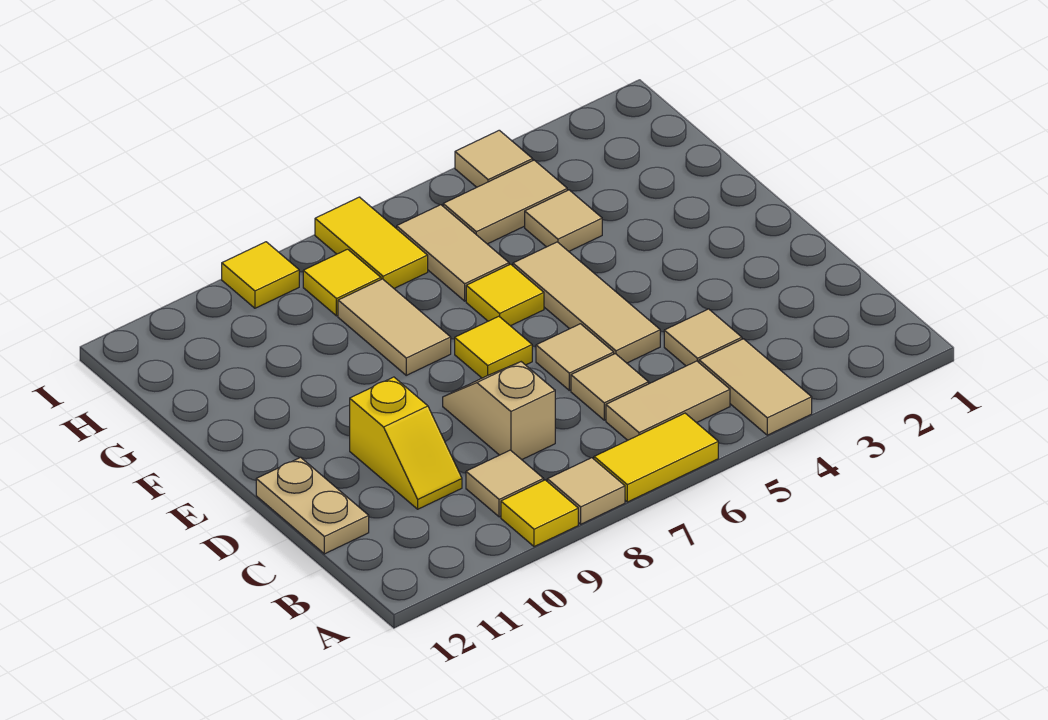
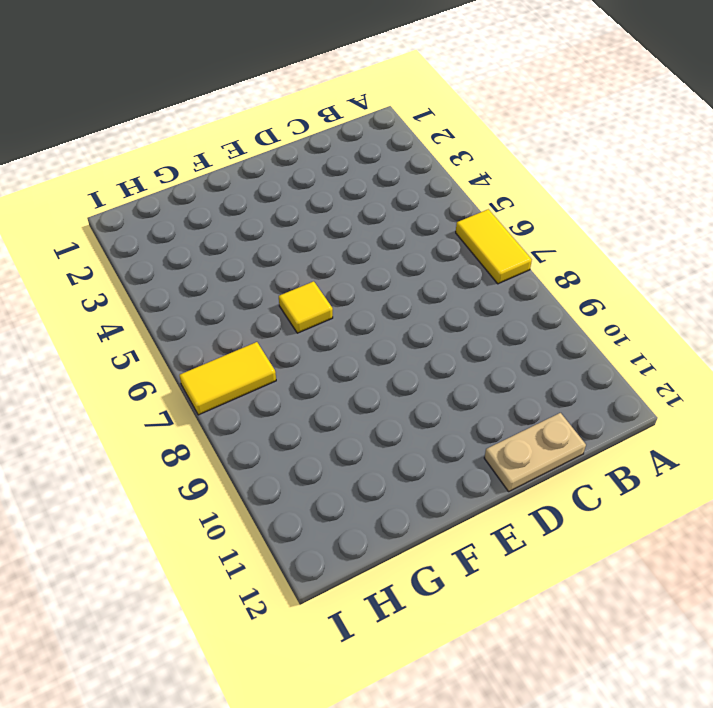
none -> tan 1x2 tile [699,339,812,435]
none -> tan 1x1 tile [547,458,625,524]
none -> yellow 1x1 tile [501,480,578,547]

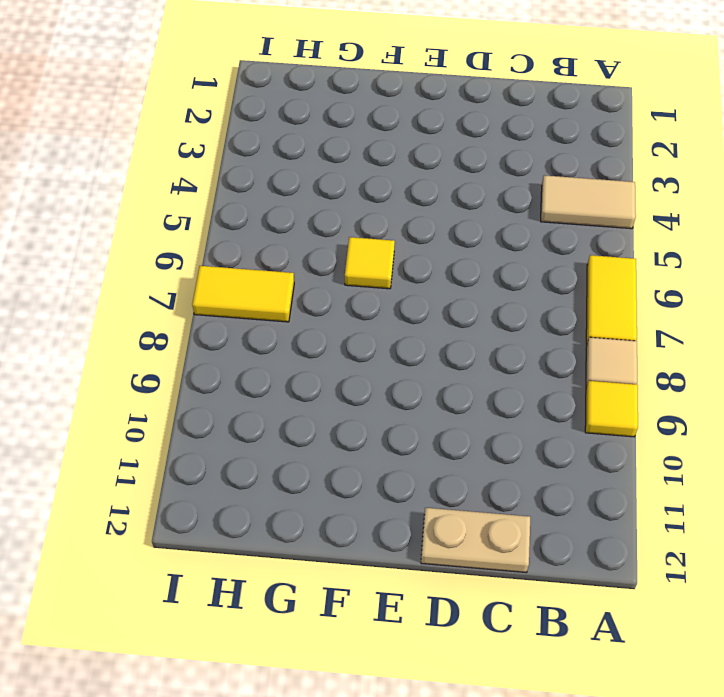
none -> tan 1x2 tile [606,361,730,440]
none -> tan 1x1 tile [466,450,544,517]
none -> tan 1x1 tile [664,309,742,366]

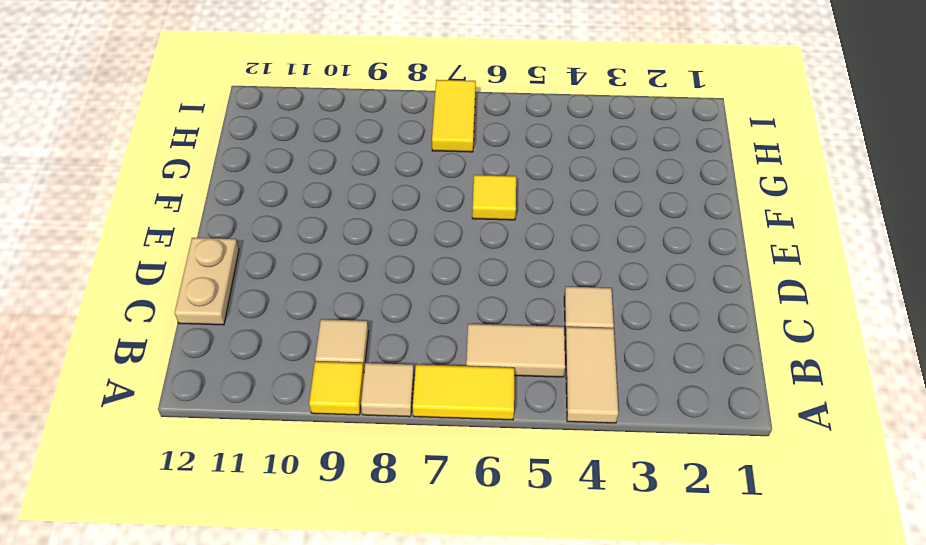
none -> tan 1x1 tile [571,354,649,420]
none -> tan 1x2 slope [443,362,555,460]
none -> yellow 1x2 slope [350,377,462,509]

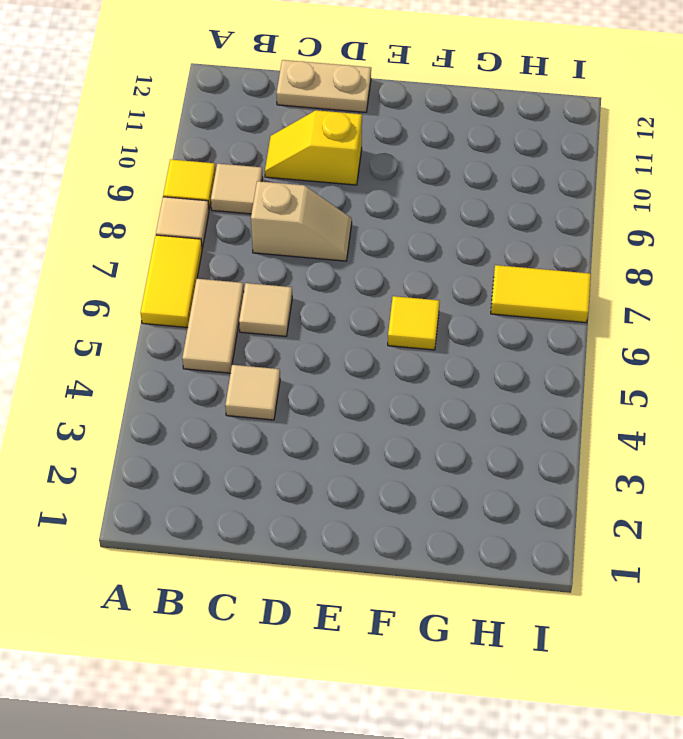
none -> tan 1x2 tile [699,339,812,435]
none -> tan 1x3 tile [513,242,660,363]
none -> tan 1x1 tile [536,324,614,390]

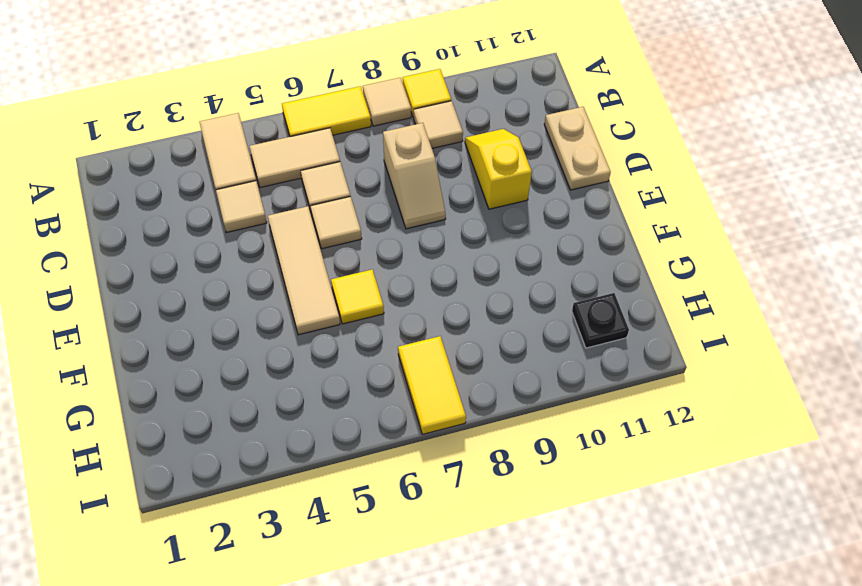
black 1x1 plate [572,293,629,348] -> none
none -> yellow 1x1 tile [455,316,532,378]
none -> tan 1x2 tile [338,279,451,375]
none -> tan 1x1 tile [525,190,602,251]

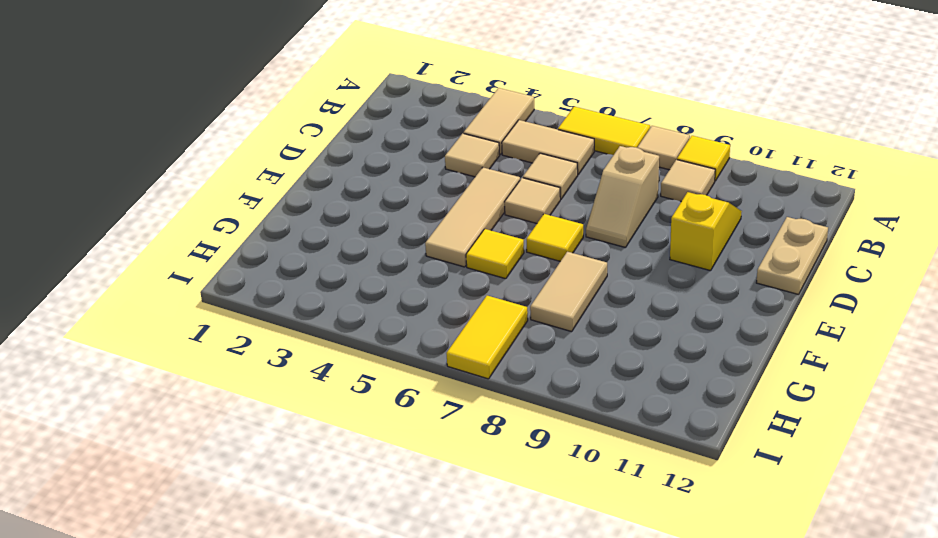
none -> tan 1x1 tile [525,190,602,251]
none -> tan 1x2 tile [397,205,509,301]
none -> tan 1x2 tile [443,160,567,244]

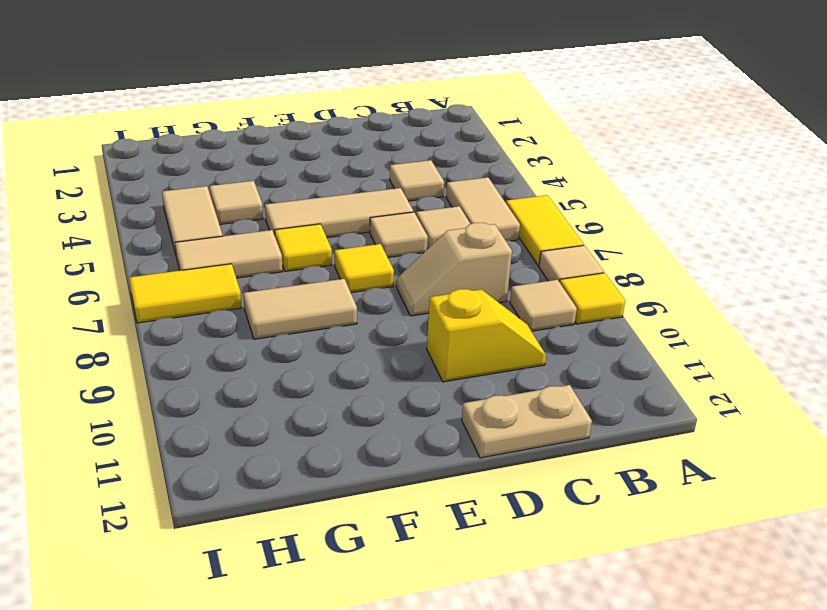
none -> tan 1x2 tile [699,339,812,435]
none -> yellow 1x1 tile [303,249,381,316]
none -> tan 1x1 tile [455,130,533,187]

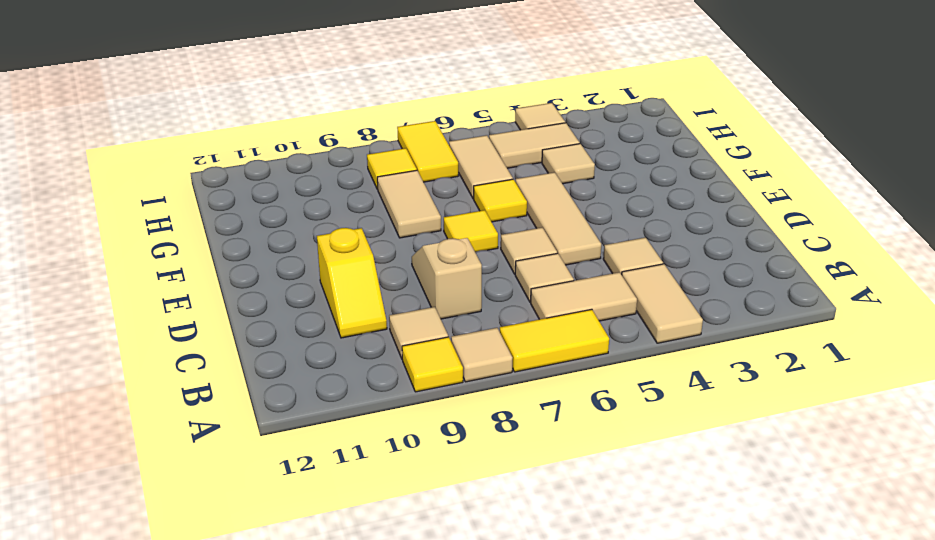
none -> tan 1x2 plate [256,457,369,554]
none -> yellow 1x1 tile [222,242,299,308]

